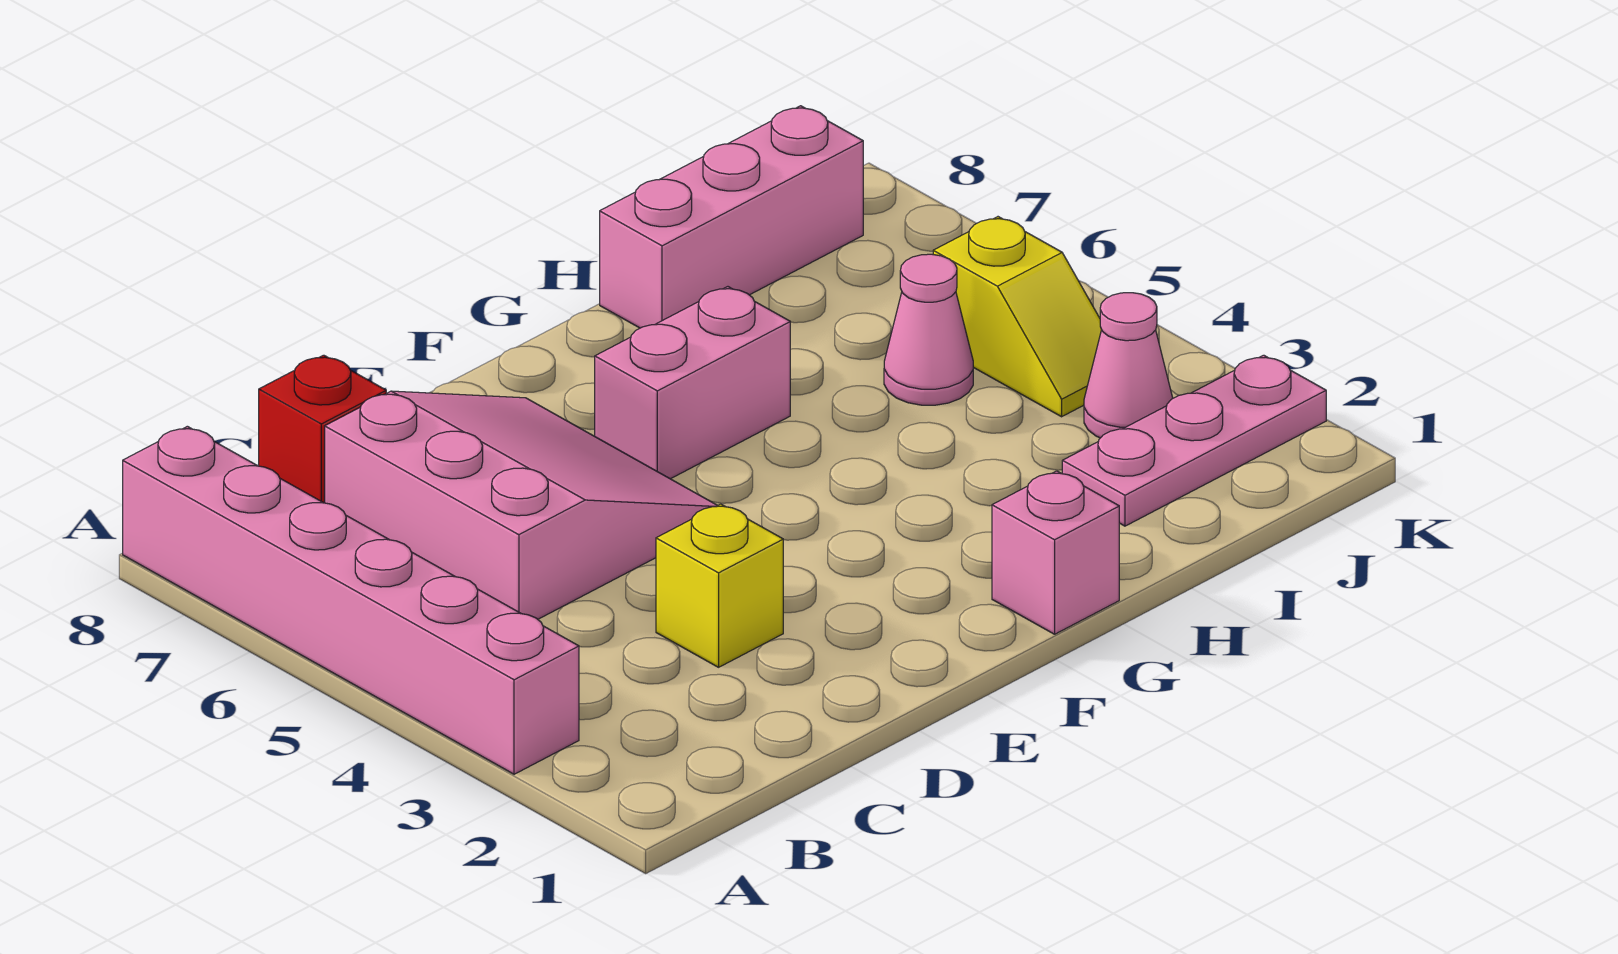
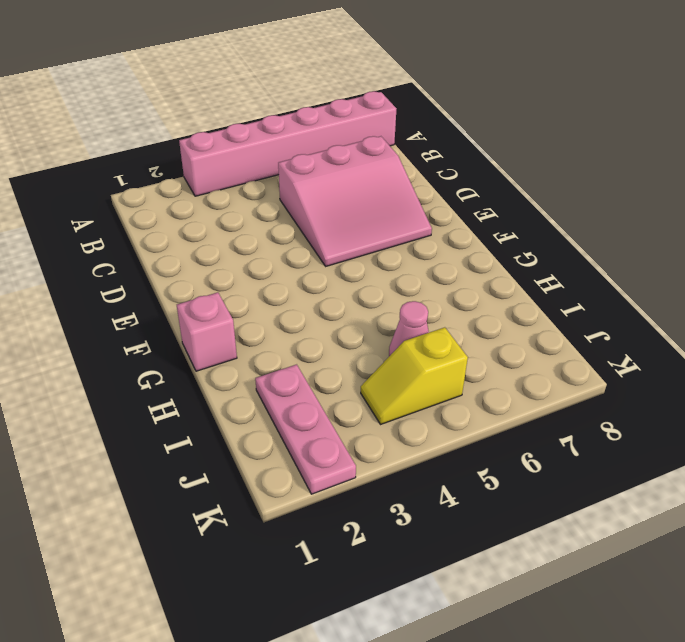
none -> red 1x1 brick [259,355,386,503]
none -> yellow 1x1 brick [656,504,783,667]

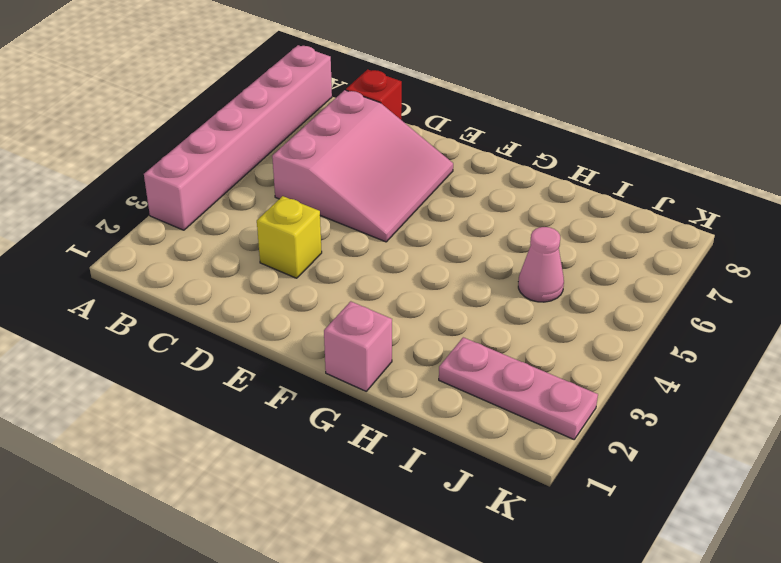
none -> pink 1x2 brick [595,287,790,479]
none -> pink 1x3 brick [600,106,863,328]

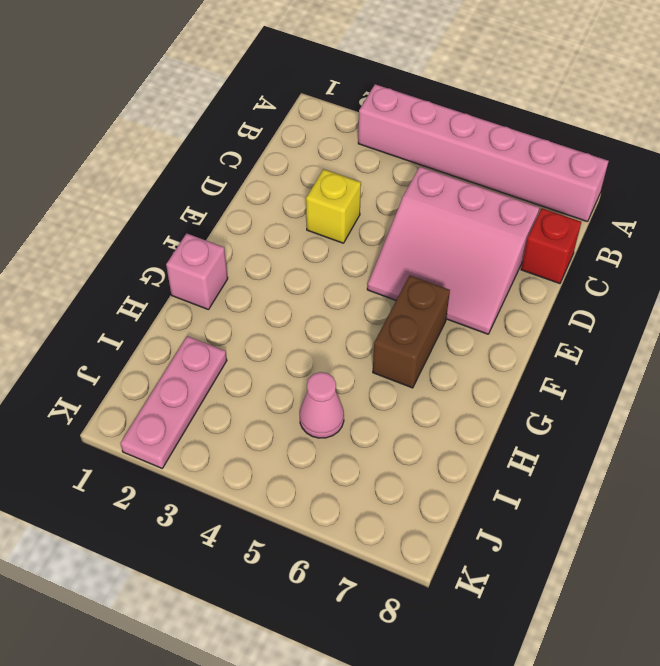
brown 1x2 brick [373,276,450,388] -> pink 1x2 brick [595,287,790,479]
none -> pink 1x3 brick [600,106,863,328]
none -> pink 1x1 cone [1084,293,1173,438]

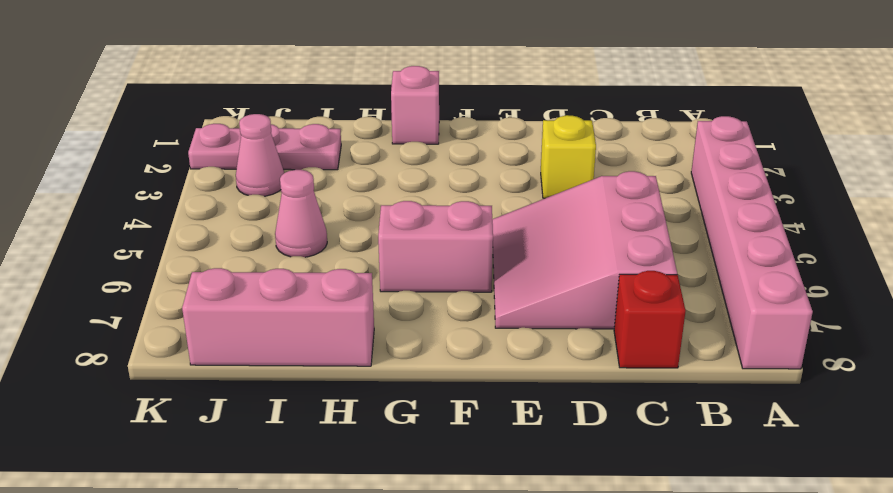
none -> yellow 1x2 slope [933,217,1102,417]

